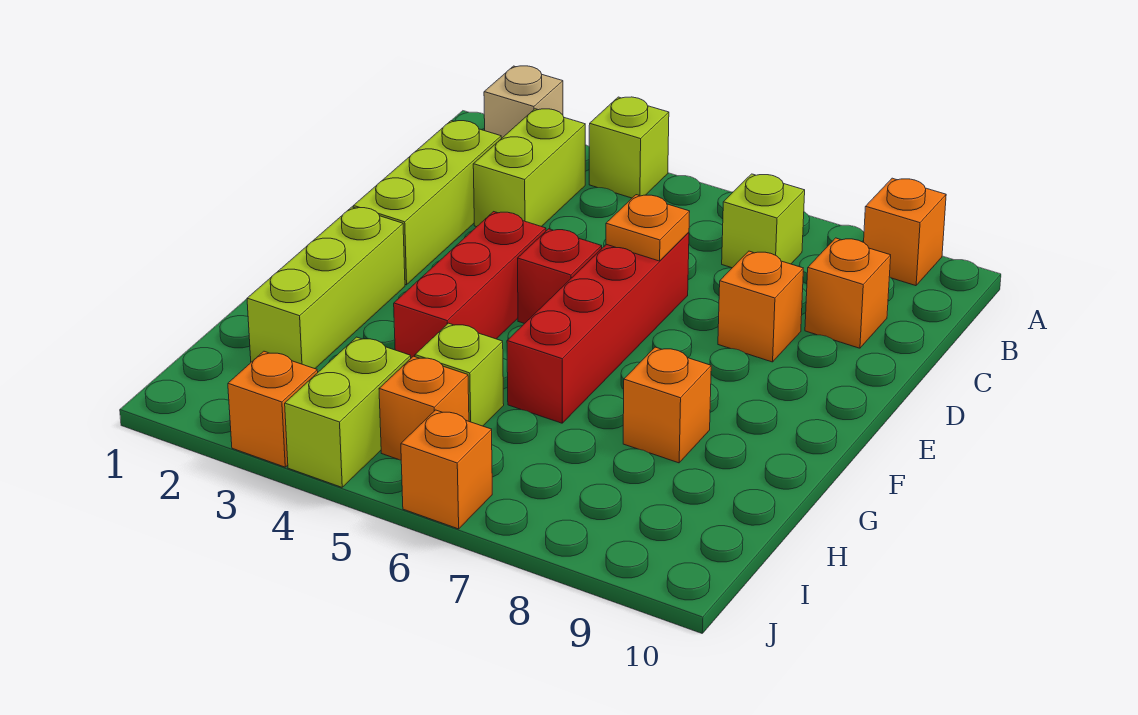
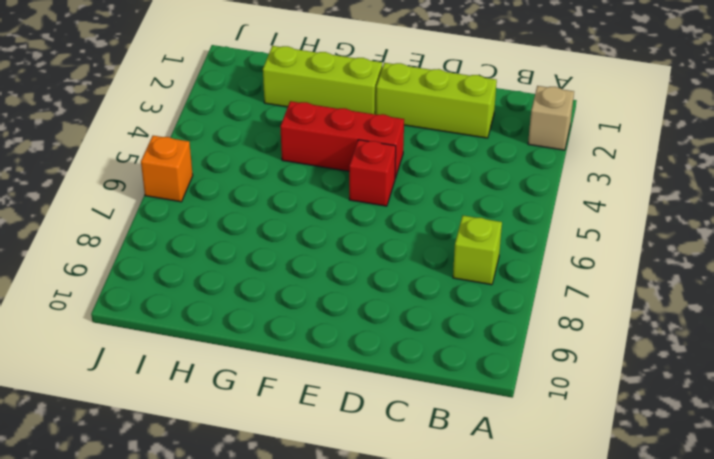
none -> lime 1x1 brick [589,97,669,198]
none -> orange 1x1 brick [864,178,946,286]
none -> lime 1x2 brick [473,109,585,227]

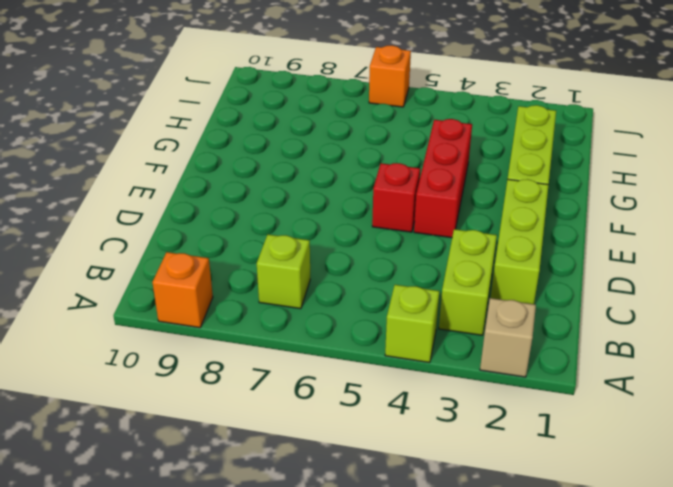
none -> orange 1x1 brick [805,238,891,348]
none -> red 1x4 brick [507,232,689,423]
none -> orange 1x1 brick [718,251,803,362]

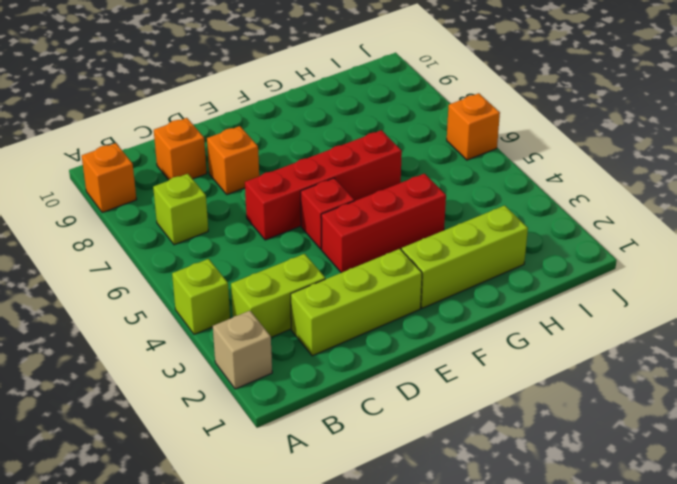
none -> orange 1x1 brick [623,347,711,463]
none -> lime 1x1 brick [415,323,504,426]
none -> lime 1x2 brick [285,337,411,487]

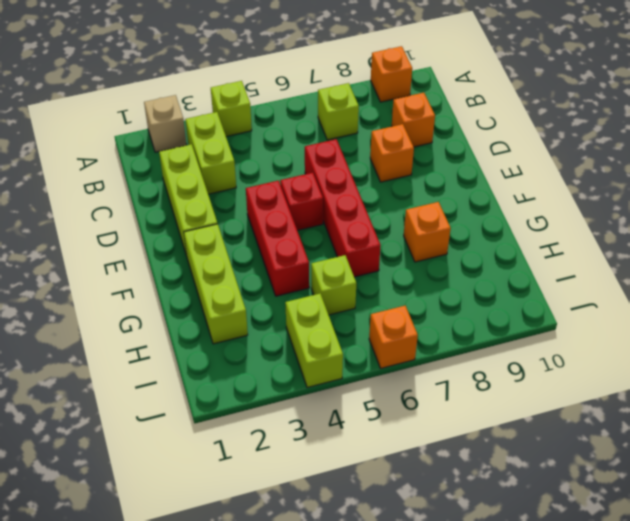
none -> orange 1x1 brick [379,356,469,460]
none -> orange 1x1 brick [228,351,318,467]
none -> orange 1x1 plate [606,195,690,261]

